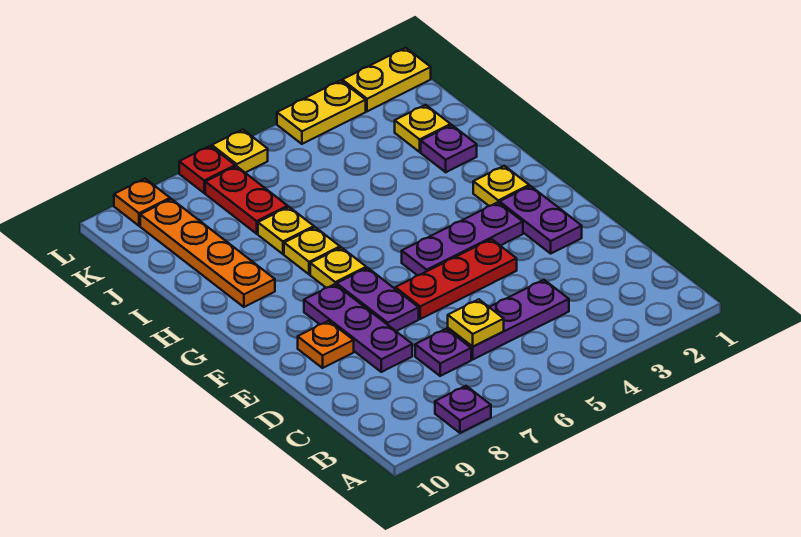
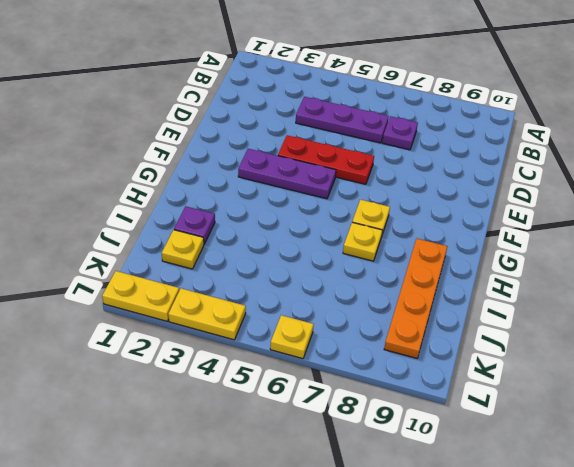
none -> purple 1x1 plate [435,386,491,433]
none -> purple 1x3 plate [304,284,412,372]
none -> purple 1x2 plate [499,186,582,253]

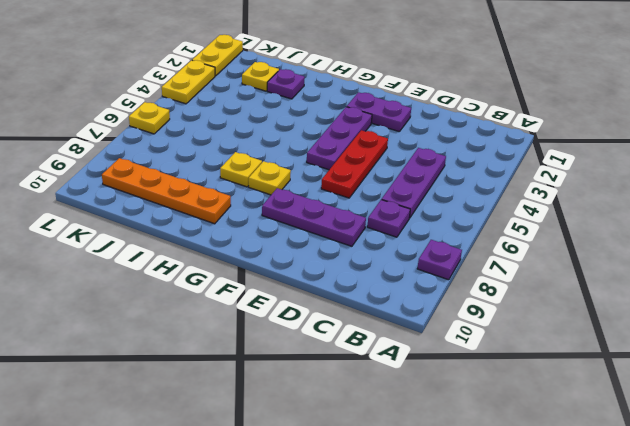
none -> purple 1x2 plate [337,268,419,331]
none -> orange 1x1 plate [298,321,354,368]
none -> yellow 1x1 plate [473,166,529,206]

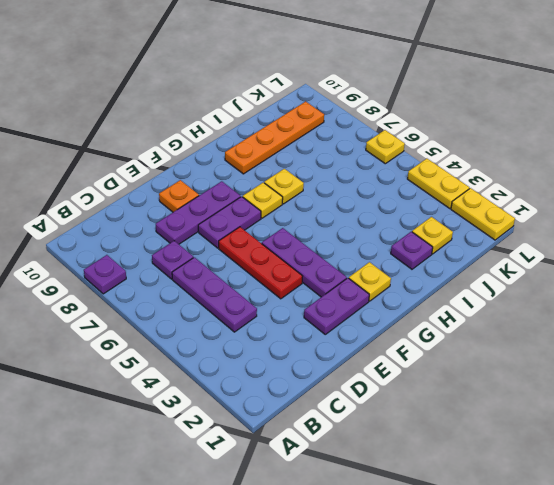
none -> yellow 1x1 plate [258,207,314,254]
none -> red 1x2 plate [205,166,288,234]
none -> red 1x1 plate [179,146,235,193]

